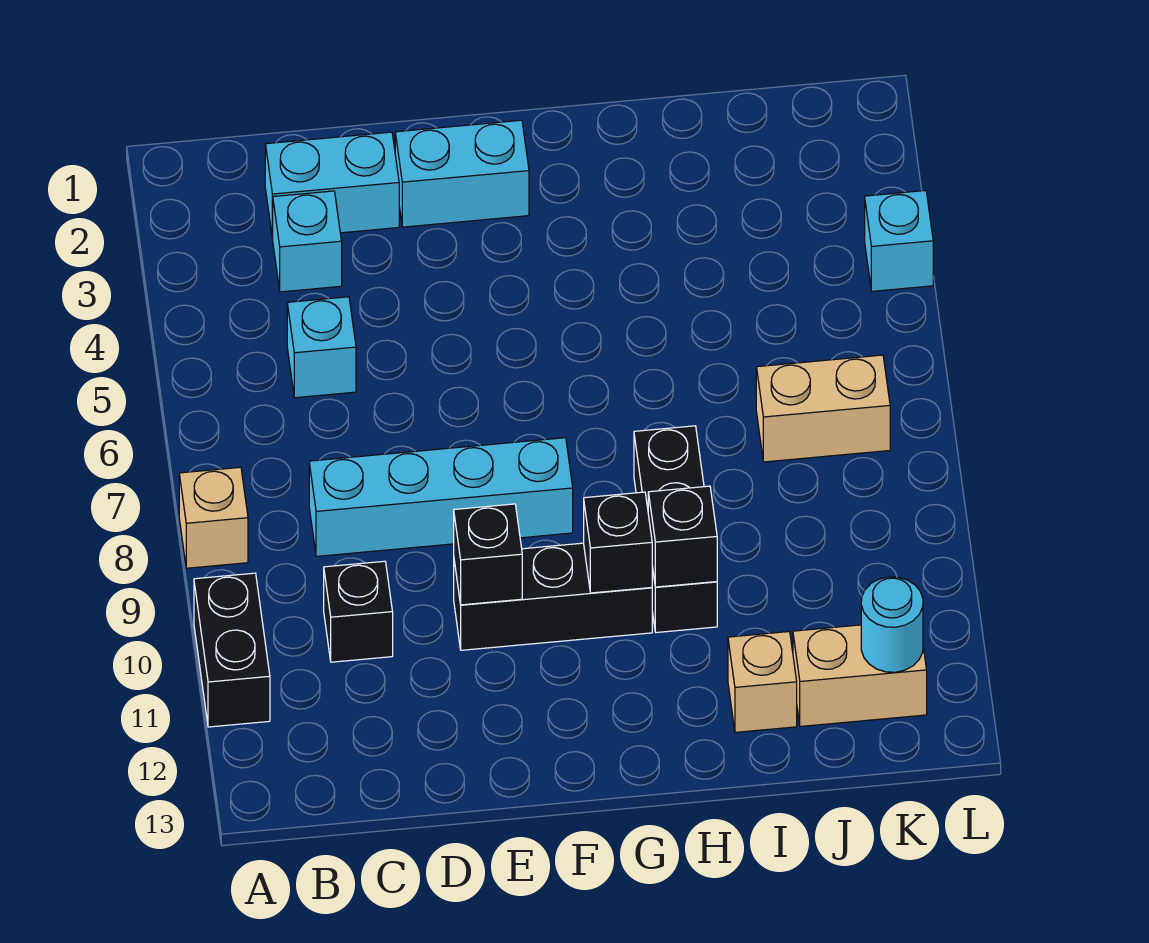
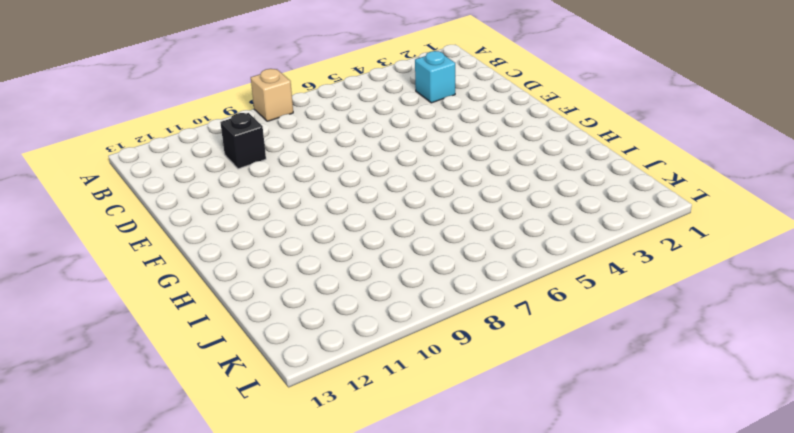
none -> black 1x2 brick [194,573,270,727]
none -> cyan 1x2 brick [265,132,399,239]
none -> cyan 1x1 brick [287,297,356,398]

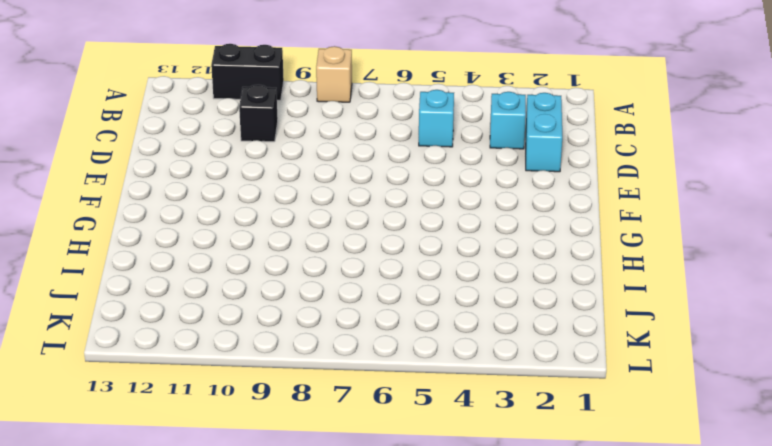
none -> cyan 1x4 brick [309,438,573,556]
none -> cyan 1x2 brick [395,120,529,227]
none -> black 1x3 brick [454,543,652,650]

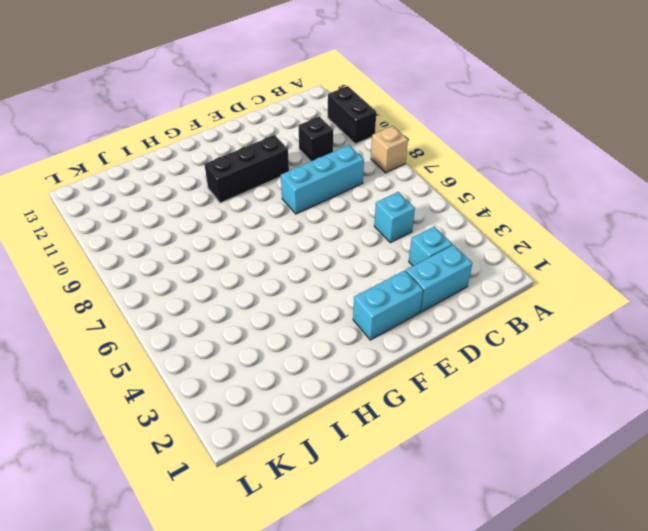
cyan 1x3 brick [281,145,364,214] -> cyan 1x4 brick [309,438,573,556]
none -> black 1x3 brick [634,426,717,633]
none -> tan 1x1 brick [728,632,797,732]
none -> tan 1x2 brick [756,355,890,462]

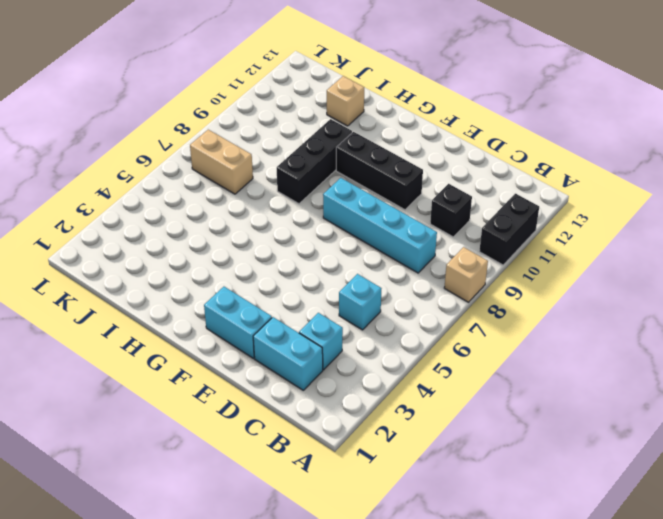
none -> tan 1x2 brick [793,625,927,726]
none -> cyan 1x1 brick [865,191,933,291]
none -> black 1x1 brick [454,504,522,605]

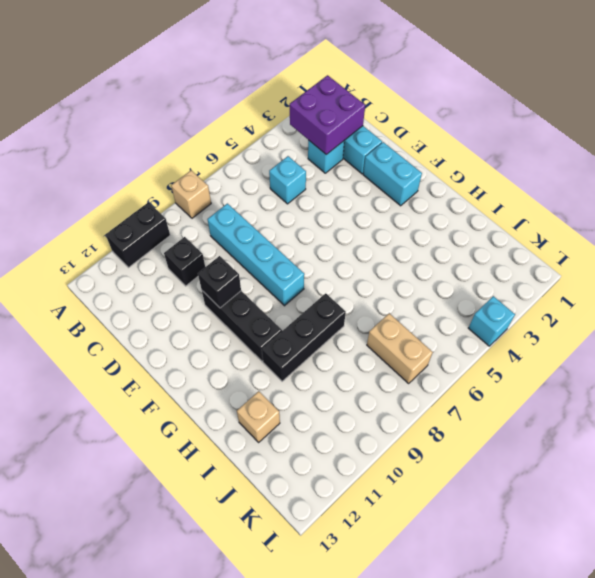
purple 2x2 brick [290,75,365,155] -> none
none -> tan 1x2 brick [793,625,927,726]
none -> black 1x1 brick [584,492,652,593]
none -> black 1x1 brick [648,486,717,587]

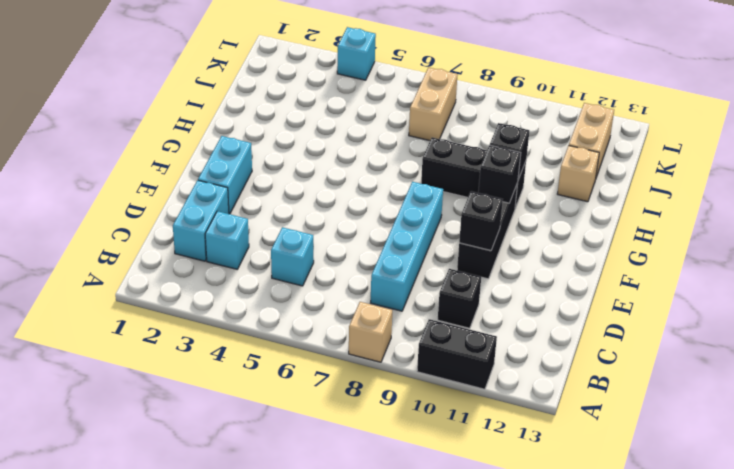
none -> cyan 1x1 round brick [861,577,923,672]

